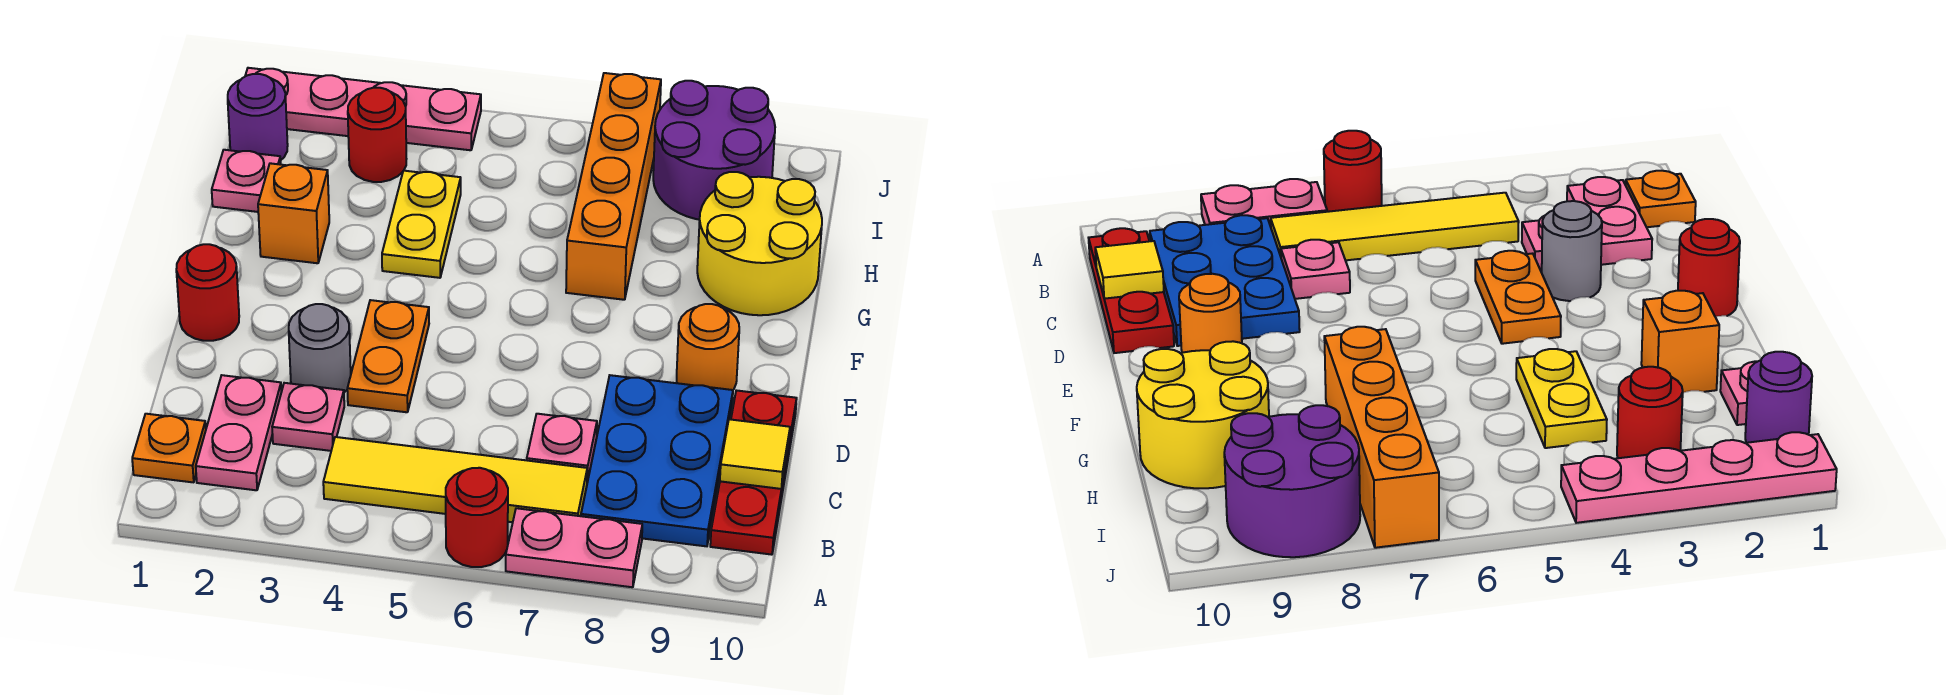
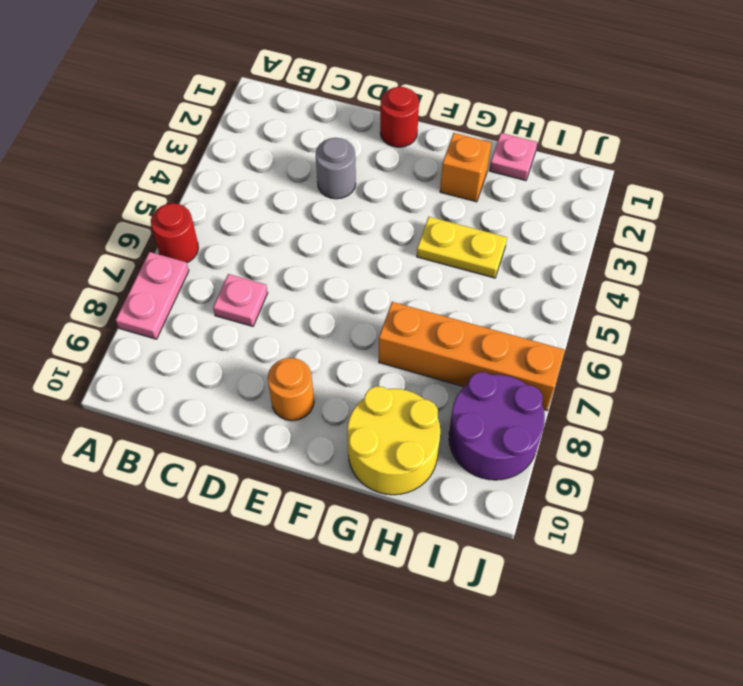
none -> orange 1x1 plate [132,414,206,482]
none -> pink 1x2 plate [196,375,281,490]
none -> yellow 1x4 tile [323,437,587,522]

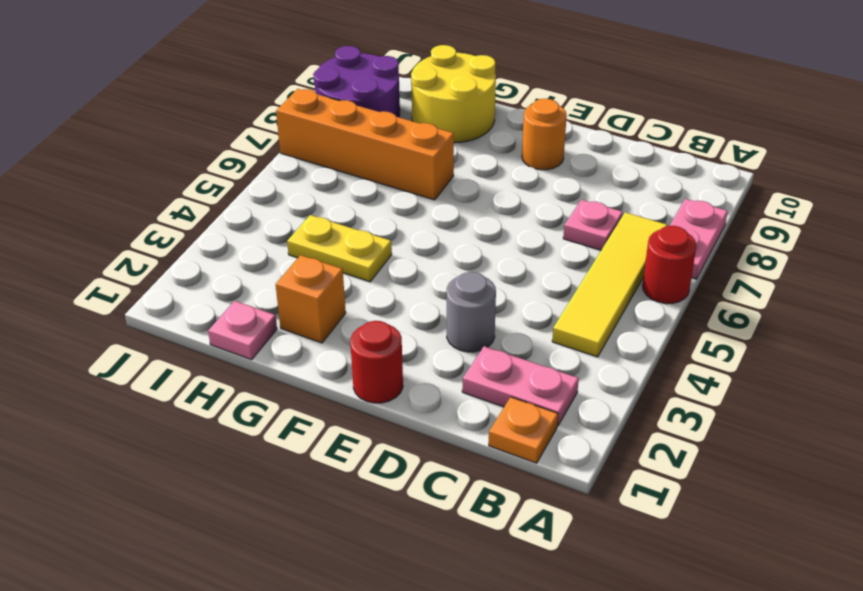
none -> blue 2x3 plate [581,375,733,546]
none -> red 1x3 plate [710,390,797,555]
none -> pink 1x1 plate [272,383,344,451]

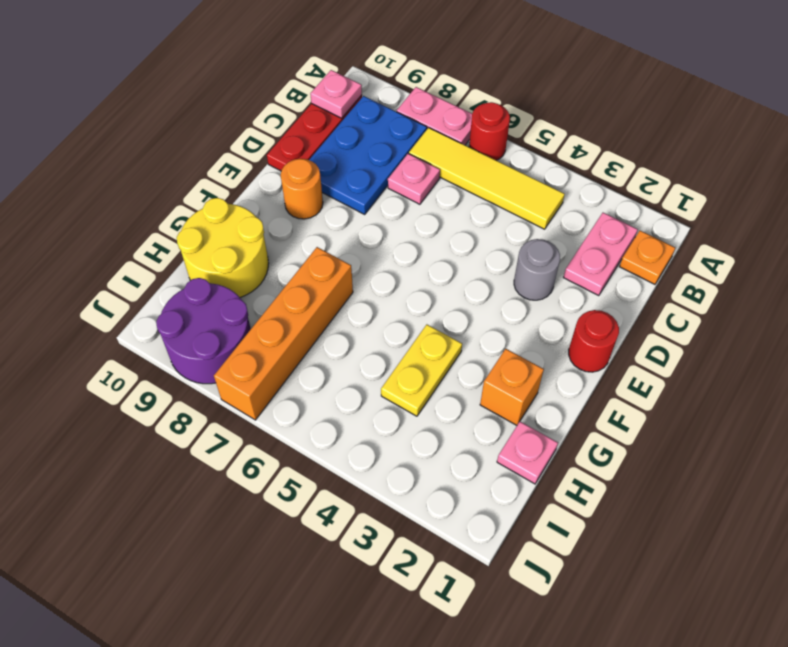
pink 1x1 plate [310,70,362,118] -> pink 1x1 plate moved to [272,383,344,451]
none -> orange 1x2 plate [347,300,429,412]
none -> purple 1x1 round brick [228,74,288,160]
none -> red 1x1 round brick [348,88,406,182]

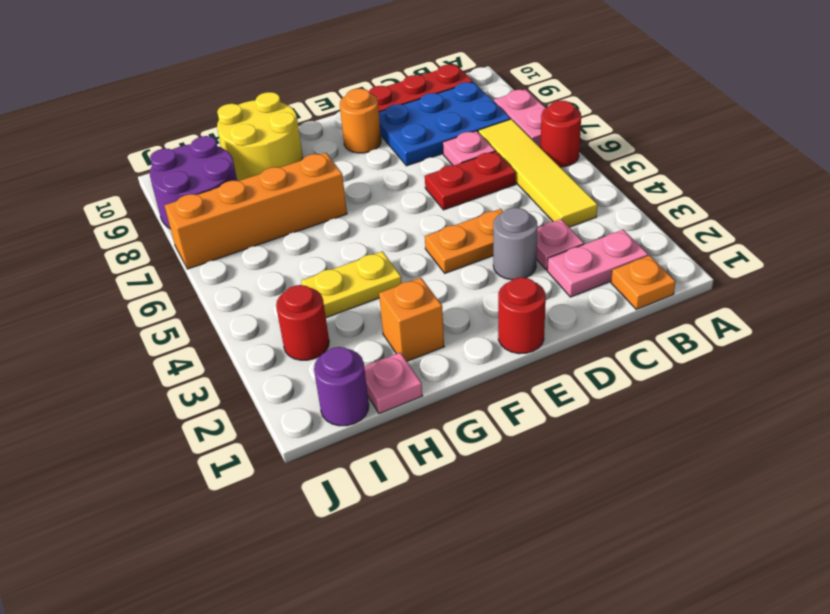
red 1x2 plate [425,151,516,210] -> none
none -> pink 1x4 plate [245,68,481,150]
none -> yellow 1x1 tile [720,419,790,489]

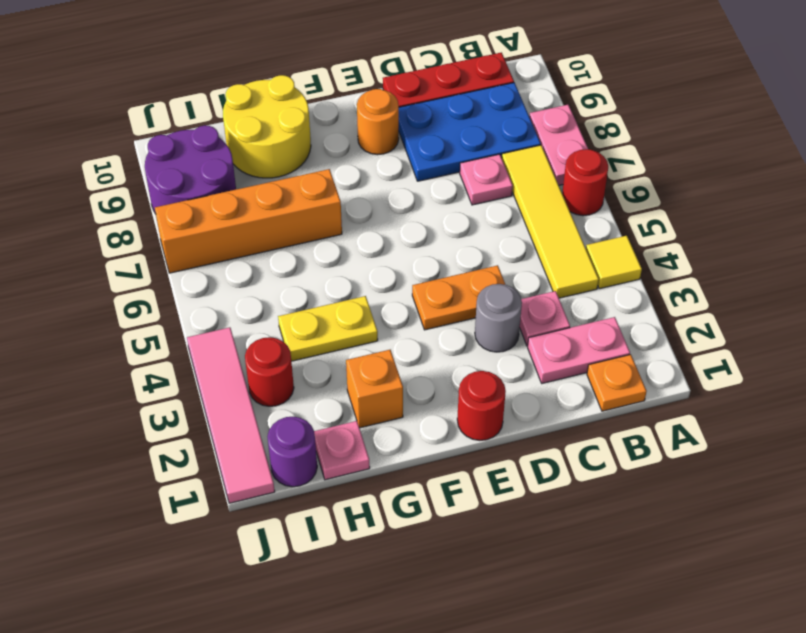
yellow 1x1 tile [586,236,642,289] -> yellow 1x1 tile moved to [720,419,790,489]
pink 1x4 tile [187,327,275,503] -> pink 1x4 plate [245,68,481,150]

